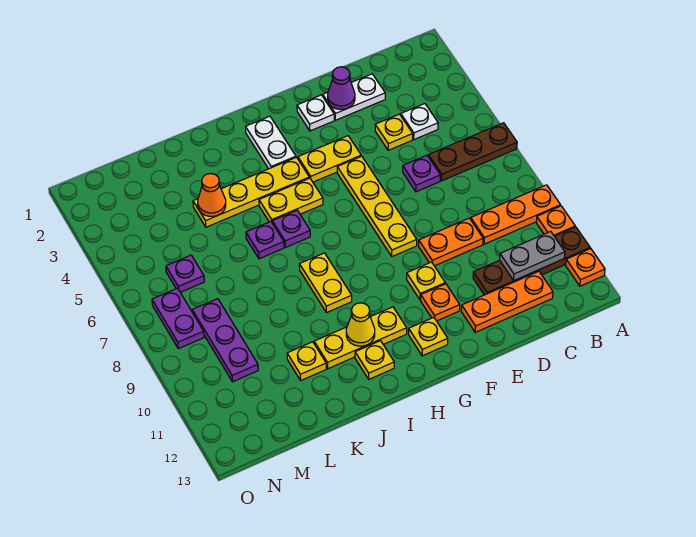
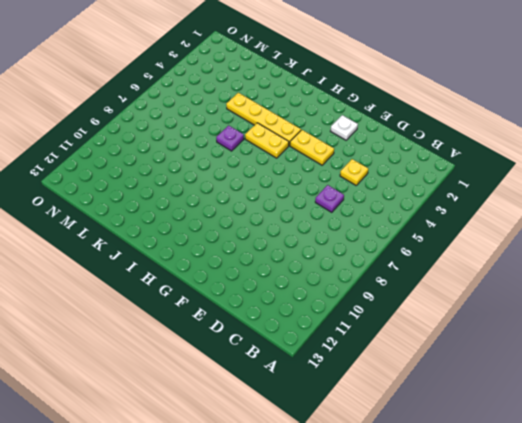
none -> brown 1x3 plate [428,123,517,181]
none -> orange 1x3 plate [471,185,561,244]
none -> orange 1x1 plate [536,206,575,236]
none -> brown 1x4 plate [473,227,590,295]

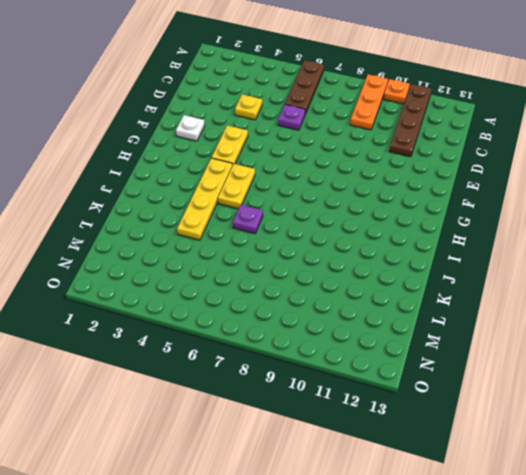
none -> orange 1x1 plate [566,249,605,286]
none -> white 1x1 plate [401,104,438,139]
none -> orange 1x3 plate [461,271,553,332]
none -> white 1x2 plate [323,74,385,120]

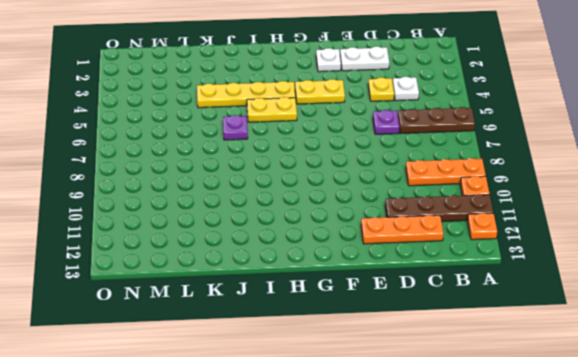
none -> orange 1x2 plate [419,218,483,266]
none -> yellow 1x4 plate [337,156,417,256]
none -> yellow 1x1 plate [407,262,445,300]
none -> orange 1x1 plate [421,284,460,321]

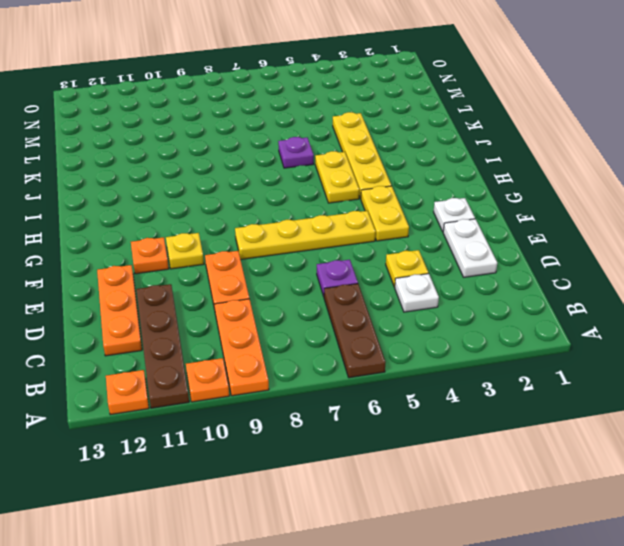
none -> yellow 1x1 plate [409,317,448,356]
none -> white 1x2 plate [246,116,296,169]
none -> yellow 1x3 plate [314,307,407,369]
none -> purple 1x1 plate [272,210,310,247]

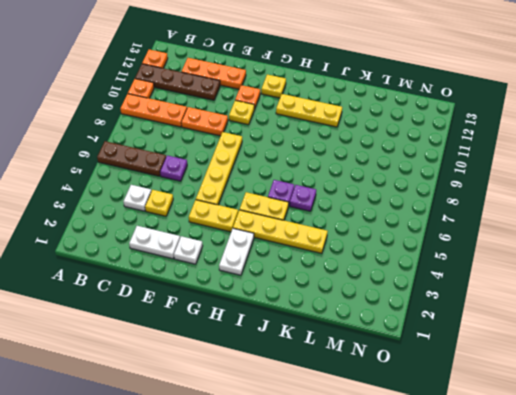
none -> yellow 1x2 plate [299,253,352,313]
none -> yellow 1x1 plate [355,341,394,379]
none -> yellow 1x1 plate [287,342,326,380]
none -> purple 1x1 plate [166,255,204,292]

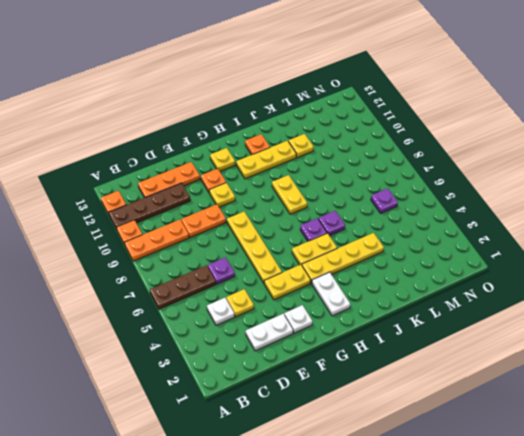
orange 1x1 plate [245,134,270,155] -> yellow 1x1 plate [355,341,394,379]
none -> purple 1x3 plate [192,299,258,382]
none -> purple 1x2 plate [152,288,204,349]
none -> grey 1x2 plate [500,231,565,280]
none -> purple 1x1 cone [328,67,355,109]

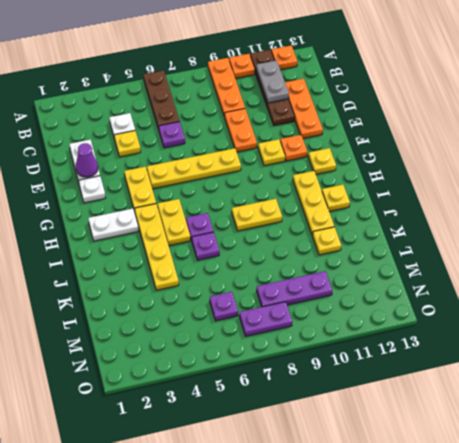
none -> yellow 1x1 cone [346,303,375,346]
none -> orange 1x1 cone [198,174,226,216]

